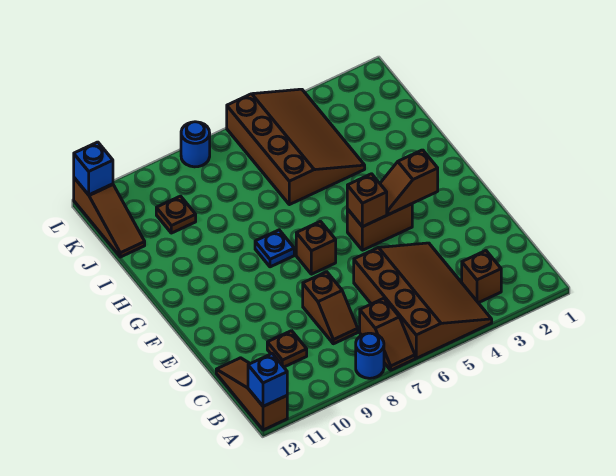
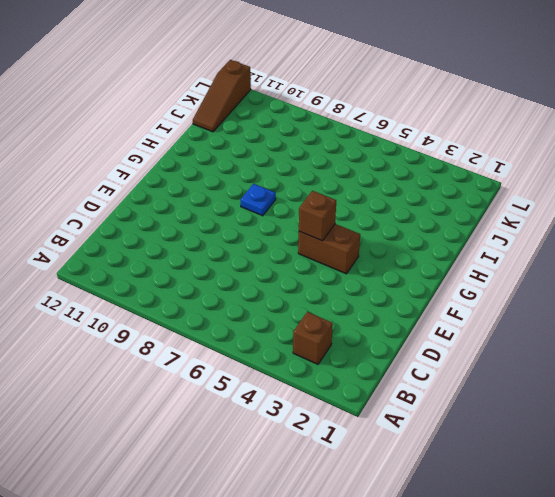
none -> brown 3x4 slope [354,243,492,358]
none -> brown 1x2 slope [360,298,415,370]
none -> blue 1x1 round brick [356,333,384,378]

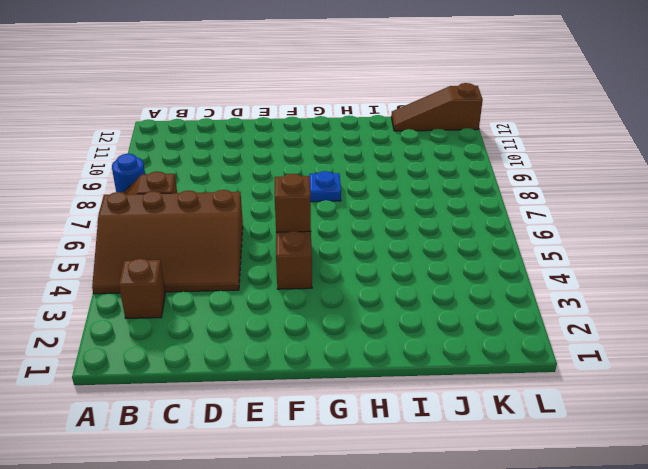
none -> brown 1x3 slope [216,358,287,430]
none -> brown 1x2 slope [303,272,358,344]
none -> brown 1x1 plate [267,331,307,367]

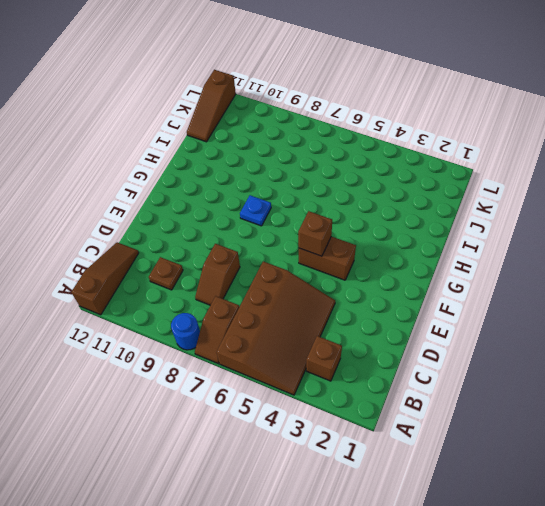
none -> brown 1x1 brick [296,221,336,274]
none -> brown 3x4 slope [227,89,365,205]
none -> brown 1x1 plate [156,196,196,233]

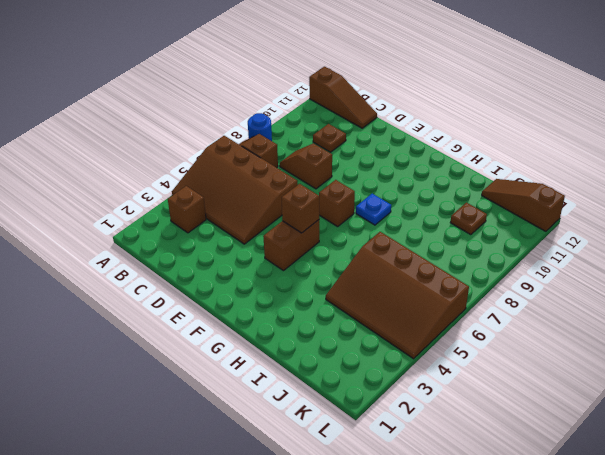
none -> blue 1x1 round brick [181,122,210,167]
none -> blue 1x1 brick [248,354,287,406]
none -> brown 1x2 slope [380,150,438,215]

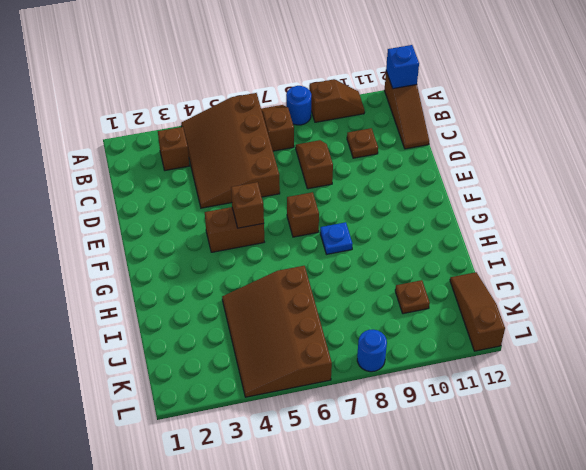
brown 1x2 slope [309,79,365,122] -> brown 1x2 slope moved to [380,150,438,215]
none -> blue 1x1 brick [74,142,113,195]

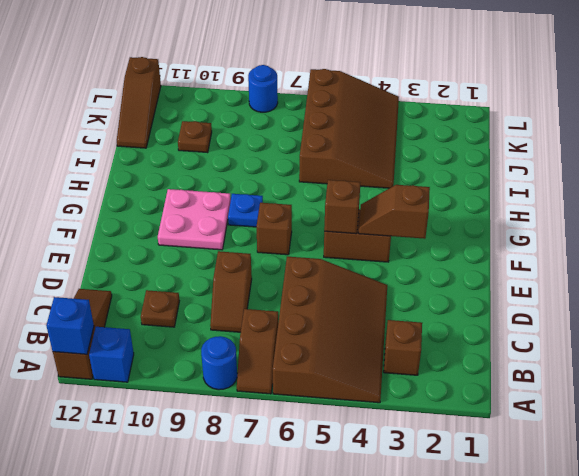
blue 1x1 brick [89,327,134,382] -> blue 1x1 brick moved to [74,142,113,195]
pink 2x2 plate [158,189,231,250] -> none

